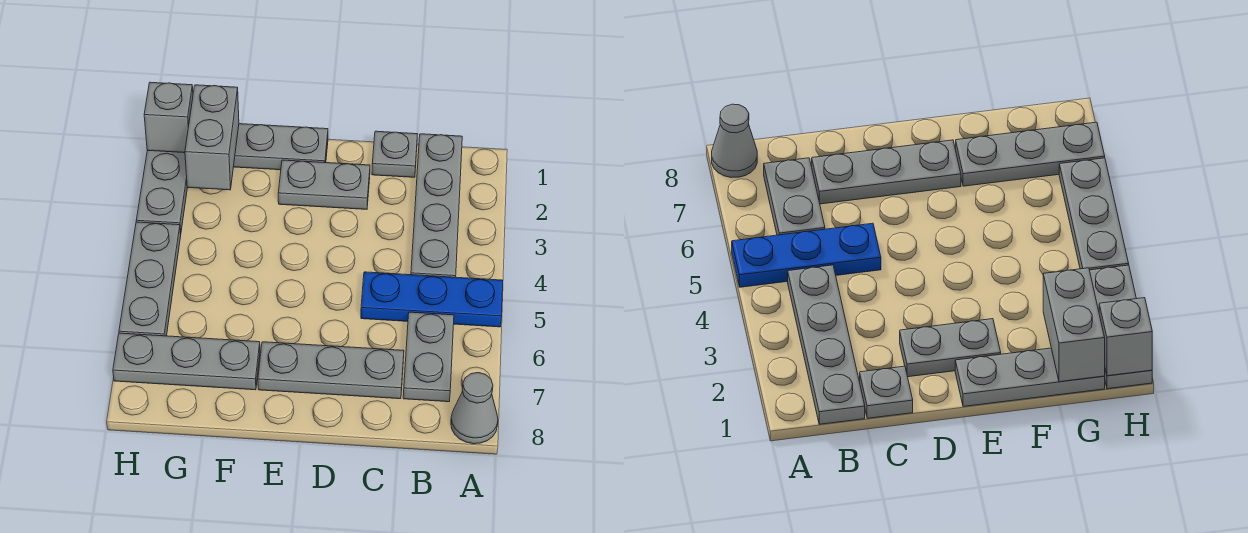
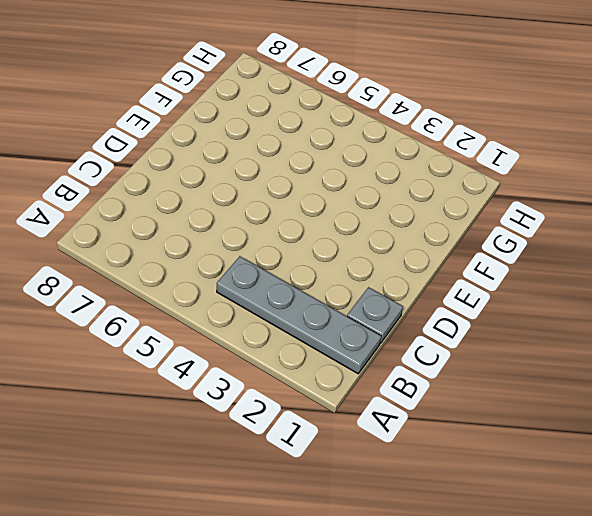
none -> blue 1x3 plate [361,272,503,327]
none -> grey 1x1 cone [451,373,498,444]
none -> grey 1x2 plate [403,312,454,402]

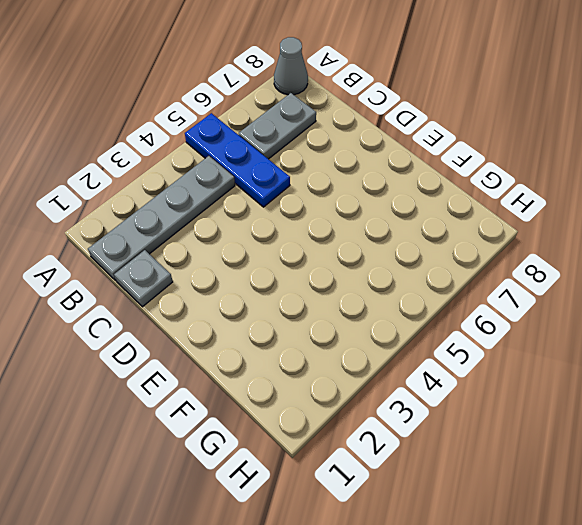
none -> grey 1x3 plate [258,342,404,399]
none -> grey 1x2 plate [278,160,370,209]
none -> grey 1x3 plate [234,124,328,170]

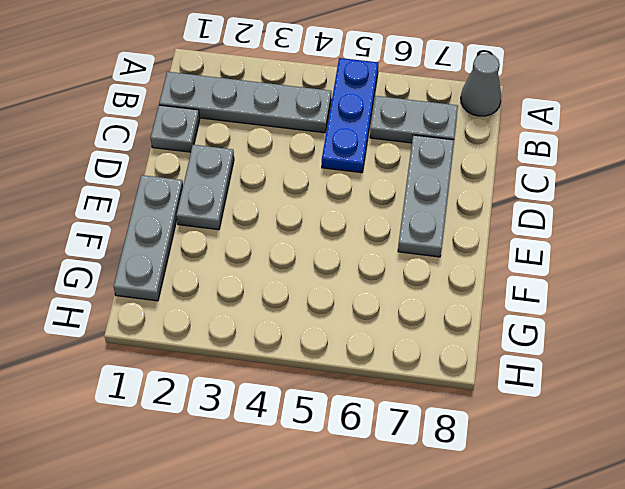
none -> grey 1x3 plate [113,333,260,390]
none -> grey 1x3 plate [136,150,187,234]
none -> grey 1x3 plate [119,222,181,336]

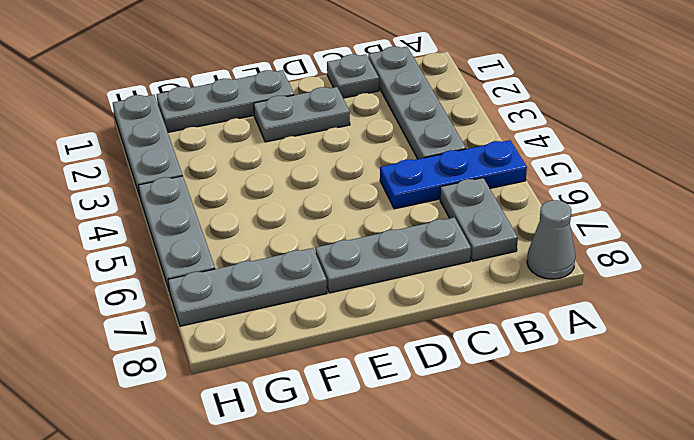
none -> grey 1x2 brick [185,85,239,190]
none -> grey 1x1 brick [144,82,193,153]

